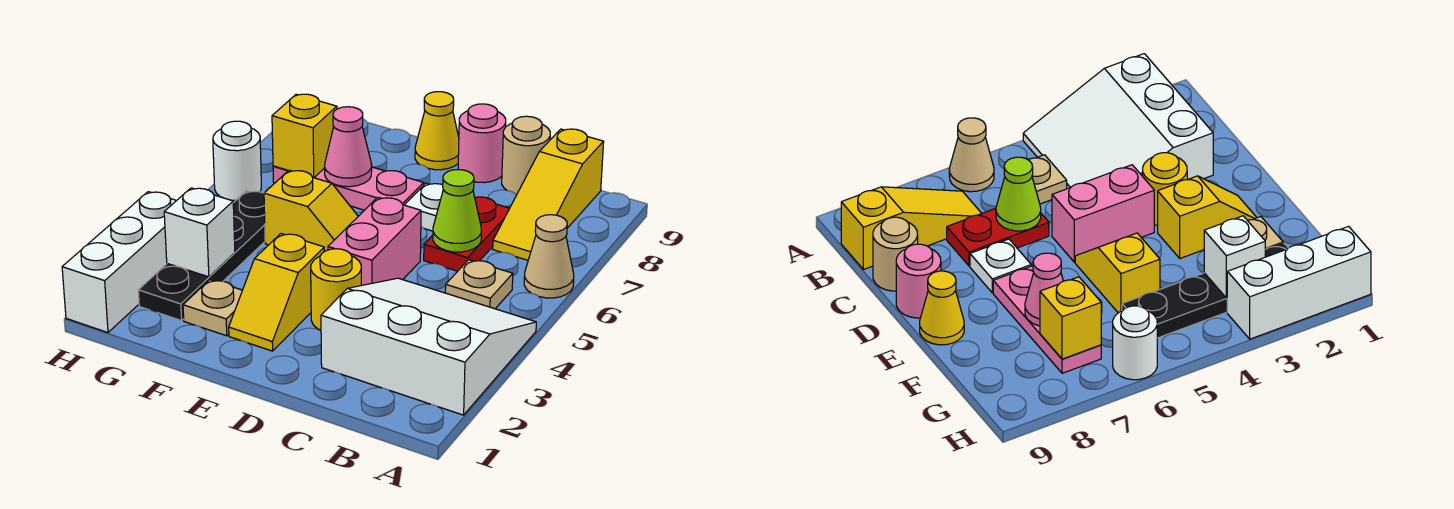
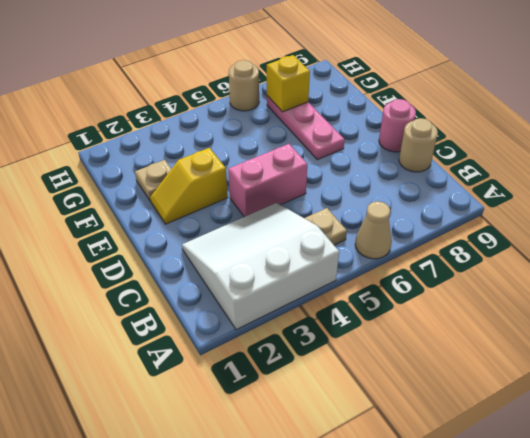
white 3x3 slope [182,203,339,330] -> white 3x3 slope turned to [321,278,536,415]
tan 1x1 round brick [229,60,259,111] -> white 1x1 round brick [213,121,261,200]
none -> yellow 1x3 slope [493,129,604,260]
none -> red 1x2 plate [424,197,510,271]
none -> yellow 1x1 round brick [311,249,361,330]

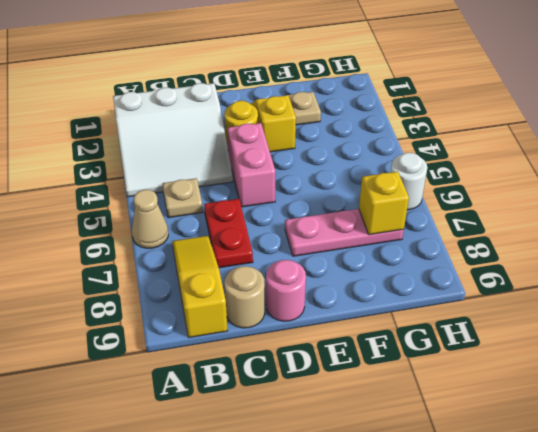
none -> white 1x1 plate [405,183,443,231]
none -> yellow 1x2 slope [264,170,358,252]
none -> yellow 1x1 cone [415,92,459,170]

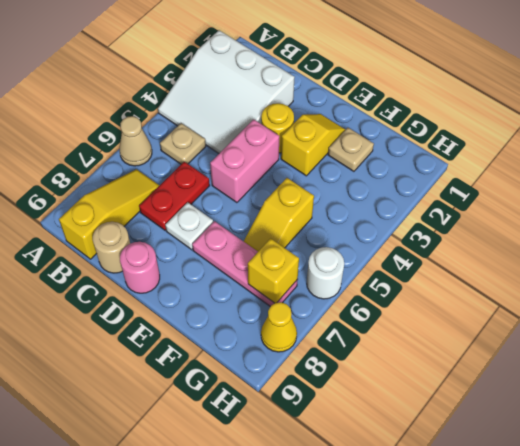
yellow 1x2 slope [244,178,314,251] -> yellow 1x2 slope turned to [264,170,358,252]
yellow 1x1 cone [261,302,297,352] -> yellow 1x1 cone moved to [415,92,459,170]
none -> black 1x4 plate [138,191,265,321]
none -> white 1x3 brick [62,192,177,333]
none -> lime 1x1 cone [433,170,481,252]

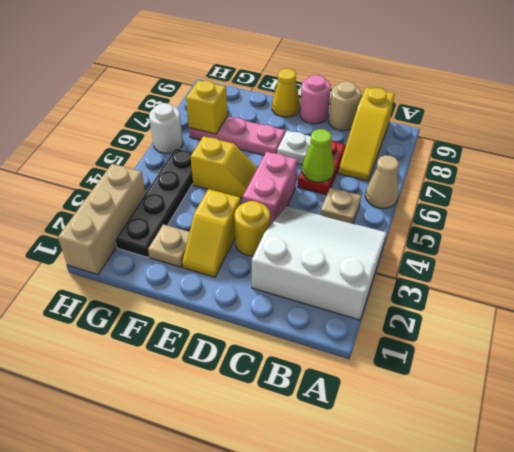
tan 1x3 brick [58,164,146,275] -> white 1x3 brick [62,192,177,333]
none -> pink 1x1 cone [325,107,372,187]
none -> white 1x1 brick [164,188,235,277]

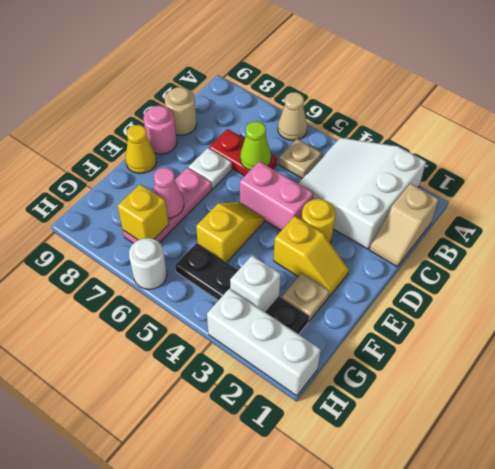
tan 1x2 slope [369,184,439,267] -> none
none -> yellow 1x3 slope [493,129,604,260]

